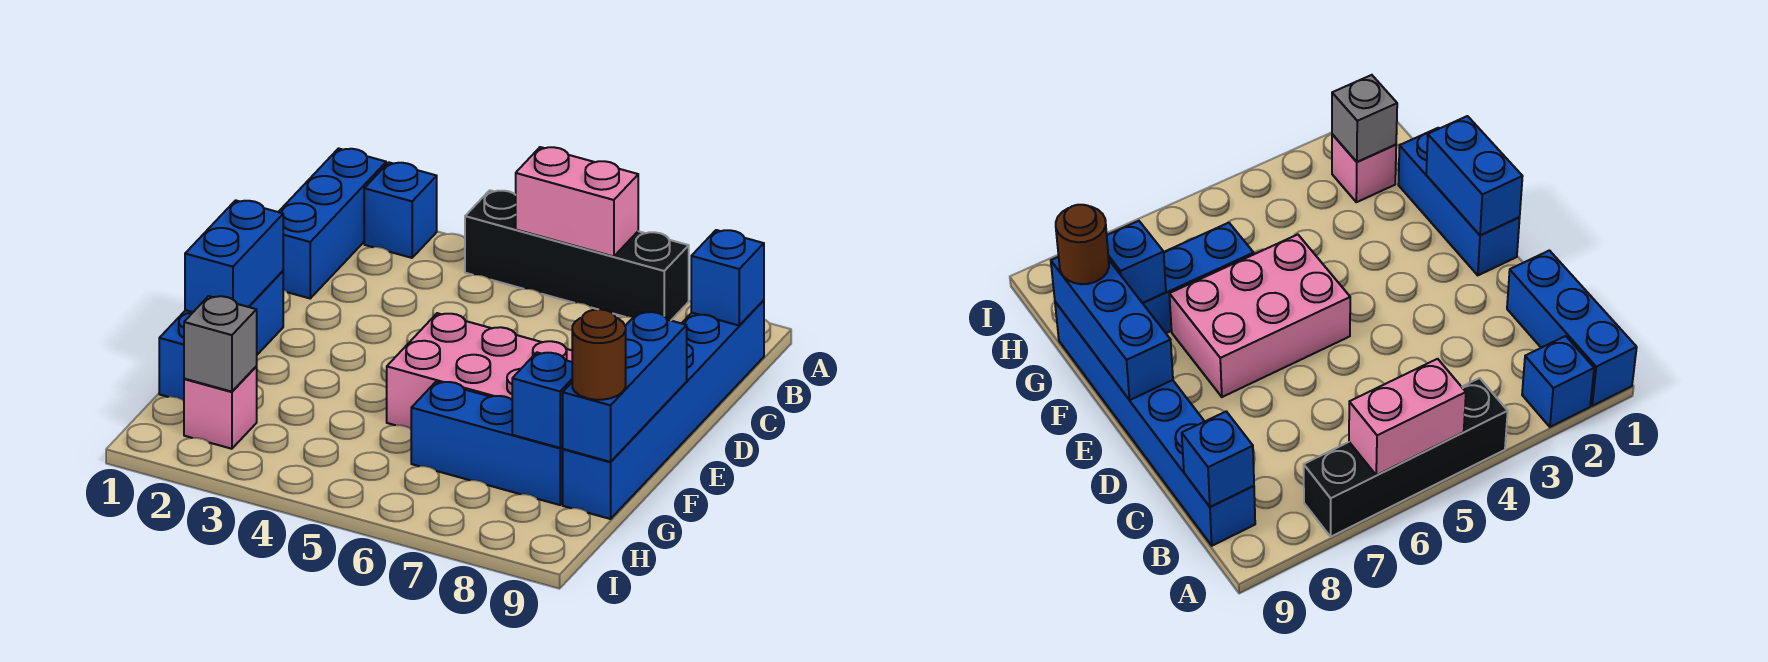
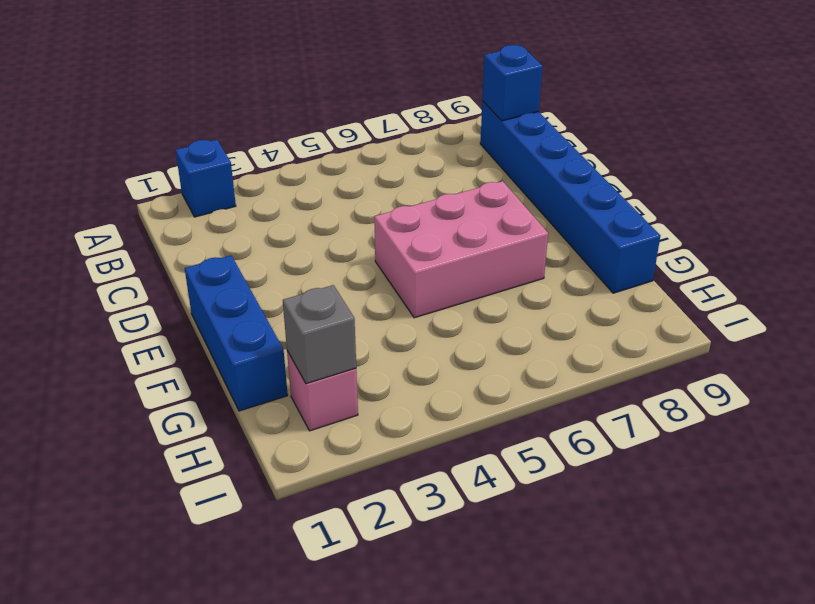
none -> blue 1x3 brick [279,148,386,298]
none -> black 1x4 brick [465,190,689,320]
none -> blue 1x3 brick [411,382,563,505]

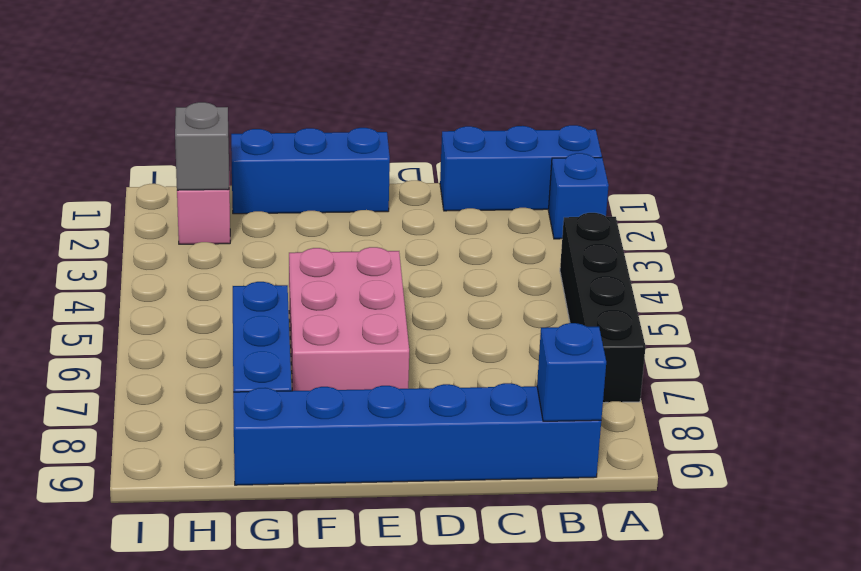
none -> pink 1x2 brick [516,147,638,257]
none -> blue 1x2 brick [185,200,283,312]
none -> blue 1x3 brick [563,312,687,462]

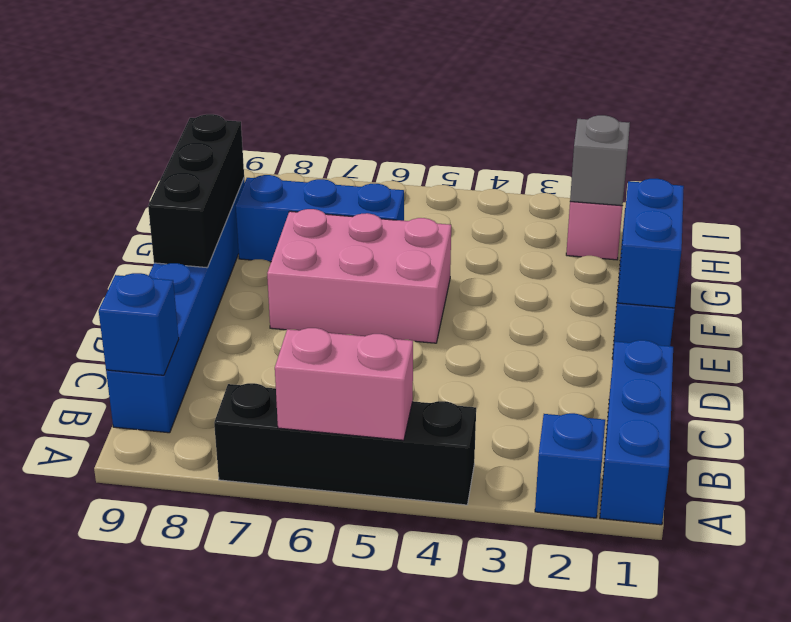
black 1x3 brick [148,114,244,268] -> blue 1x3 brick [563,312,687,462]
none -> blue 1x1 brick [512,352,572,448]
none -> brown 1x1 round brick [572,309,626,400]

